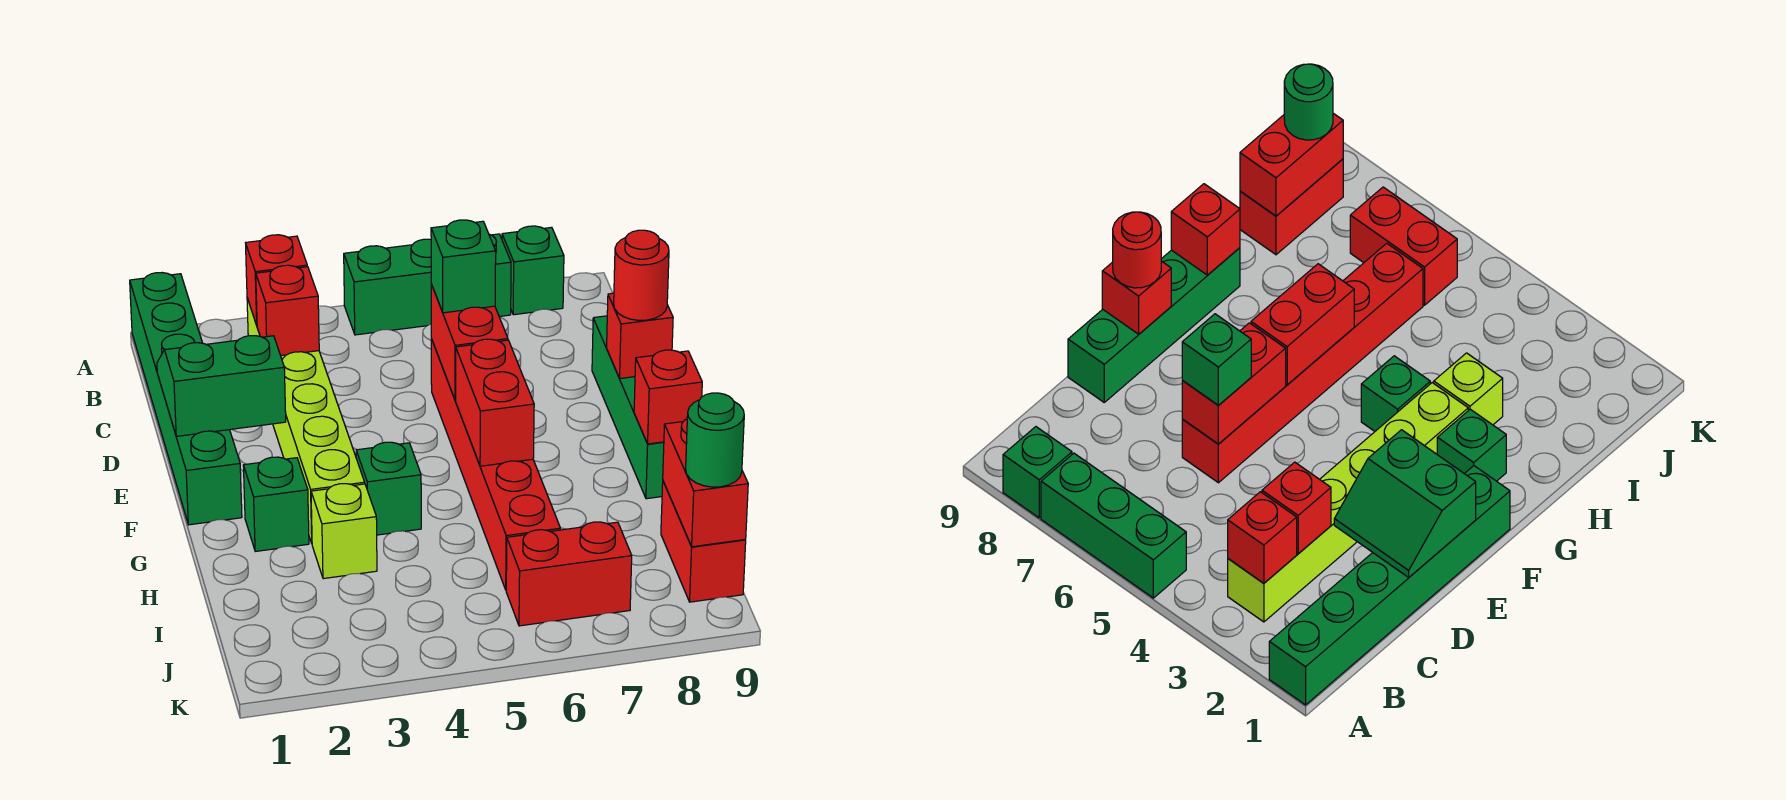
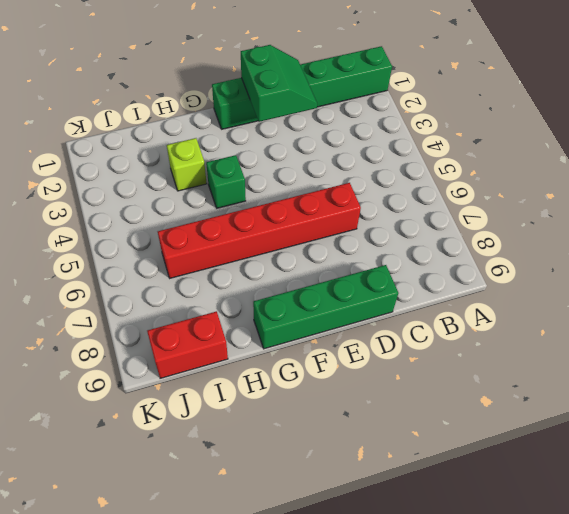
none -> green 1x3 brick [344,234,511,335]
none -> green 1x1 brick [502,226,564,315]
none -> lime 1x6 brick [247,298,365,543]

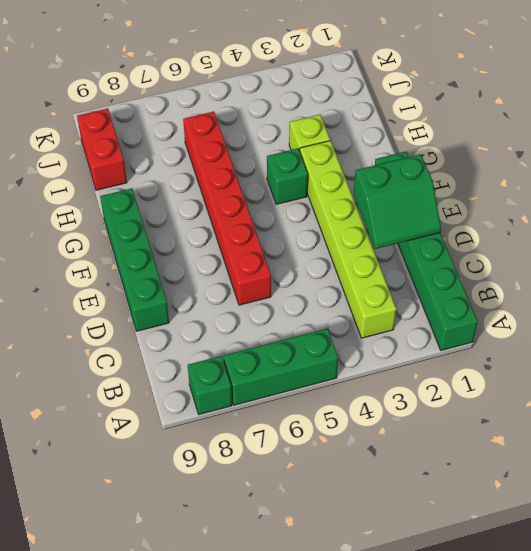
none -> green 1x1 brick [243,457,309,551]
none -> red 1x2 brick [506,522,632,626]
none -> red 1x1 brick [246,235,307,325]

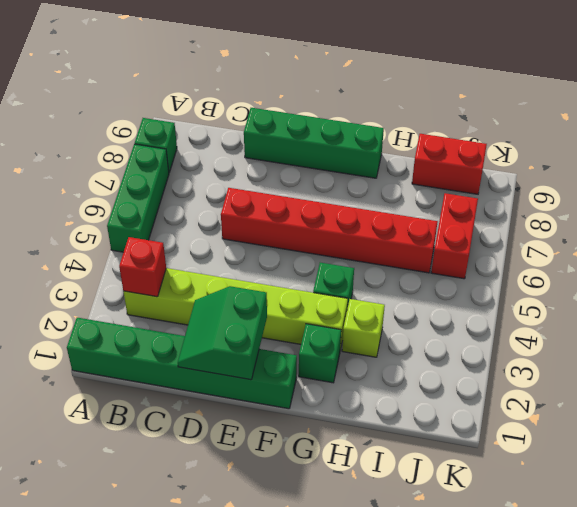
none -> red 1x1 brick [256,265,319,356]
none -> red 1x2 brick [431,284,508,400]
none -> red 1x1 brick [607,293,673,379]

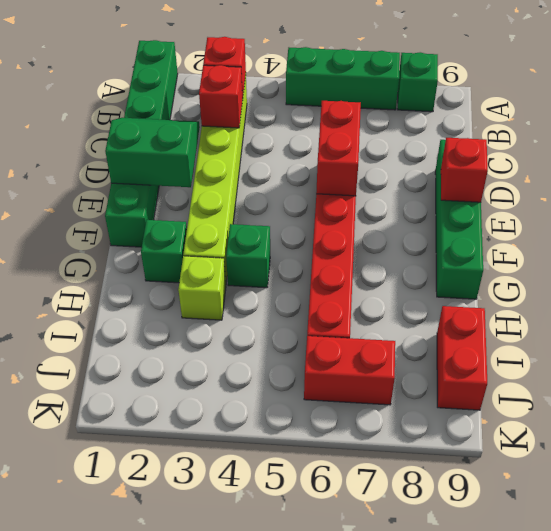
none -> red 1x2 brick [456,339,534,466]
none -> red 1x1 brick [634,350,702,444]
none -> red 1x2 brick [663,419,748,547]

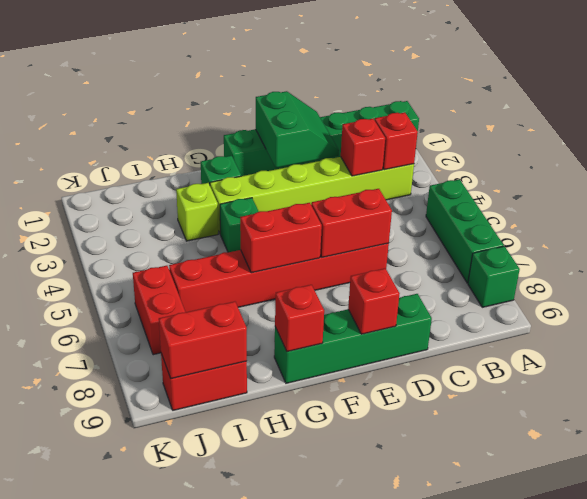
none -> green 1x1 brick [431,220,496,313]
none -> red 1x1 round brick [614,230,669,320]
none -> green 1x1 round brick [686,393,744,487]

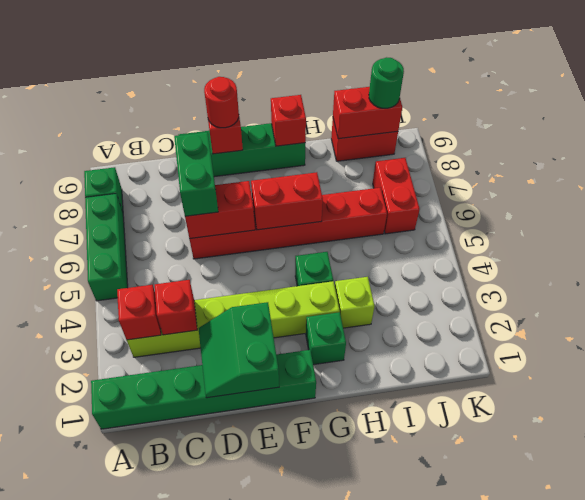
green 1x2 brick [174,132,218,216] -> green 1x1 brick [431,220,496,313]

